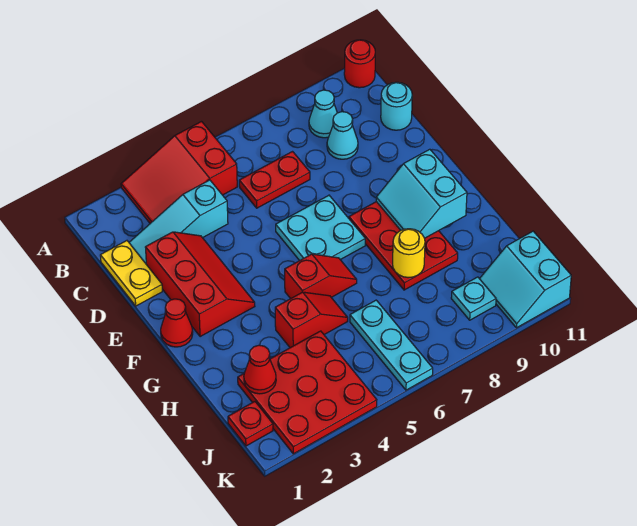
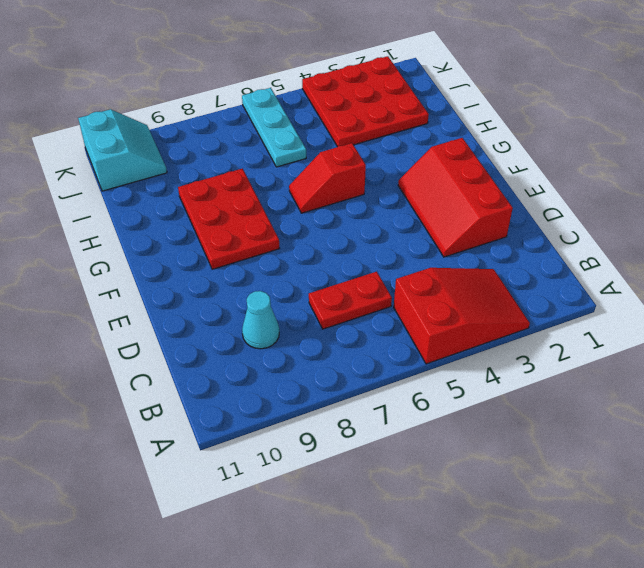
none -> red 1x1 round brick [344,40,375,88]
none -> cyan 1x1 cone [309,90,337,138]
none -> yellow 1x2 plate [100,241,162,306]

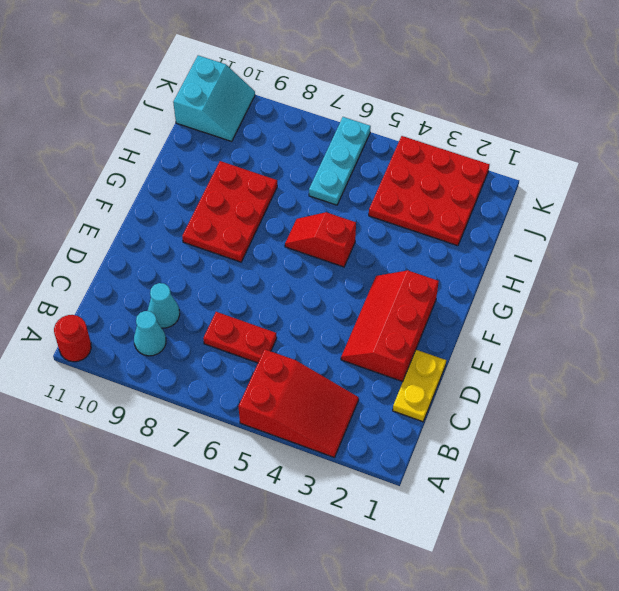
none -> cyan 1x3 slope [129,180,228,263]
none -> cyan 1x1 round brick [381,82,412,130]
none -> cyan 2x2 plate [276,195,365,261]

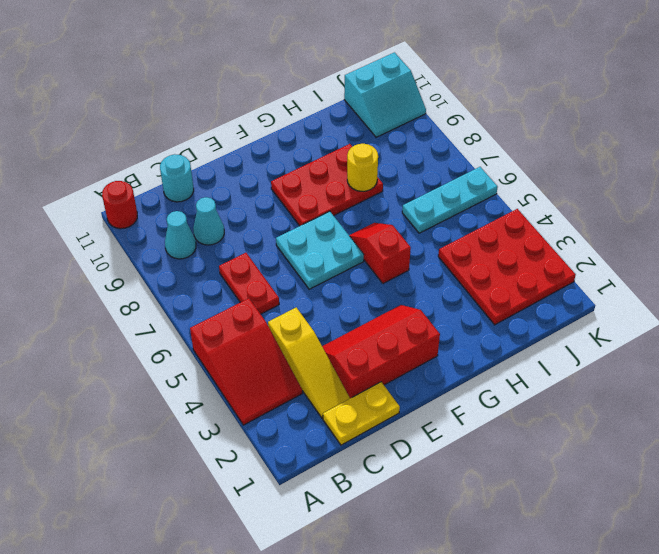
yellow 1x3 slope [268,308,350,418] -> cyan 1x3 slope [129,180,228,263]
none -> red 1x1 cone [161,299,193,347]
none -> red 1x2 slope [275,292,348,348]
none -> red 1x1 plate [228,402,273,446]

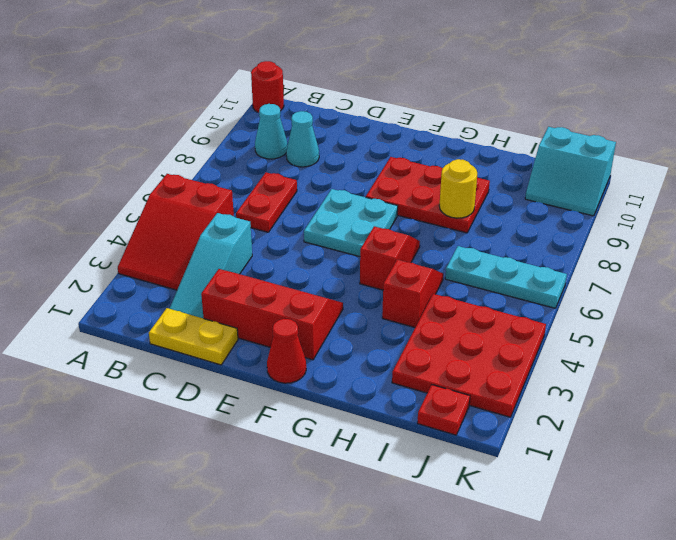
none -> cyan 1x1 round brick [381,82,412,130]
none -> cyan 1x1 plate [451,277,496,320]
none -> cyan 2x2 slope [376,149,467,238]

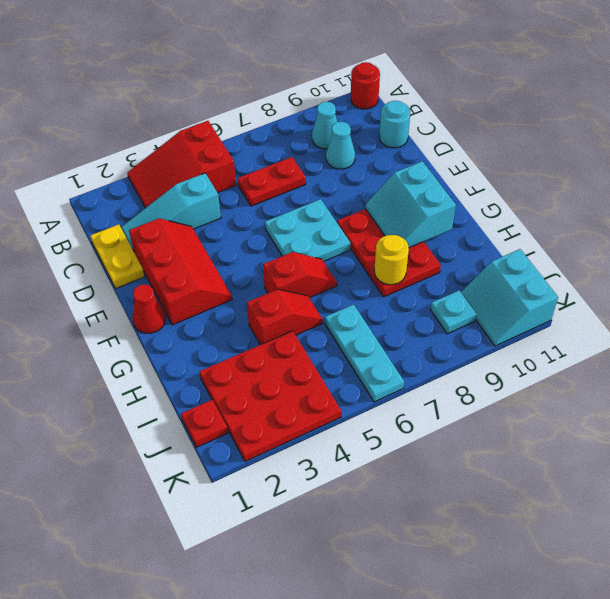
none -> red 1x1 cone [244,345,276,394]

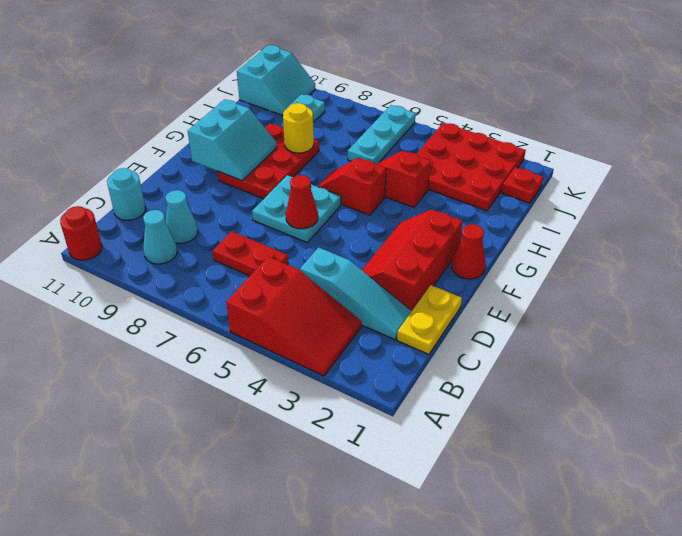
red 1x1 cone [286,175,318,229] -> red 1x1 cone moved to [244,345,276,394]

